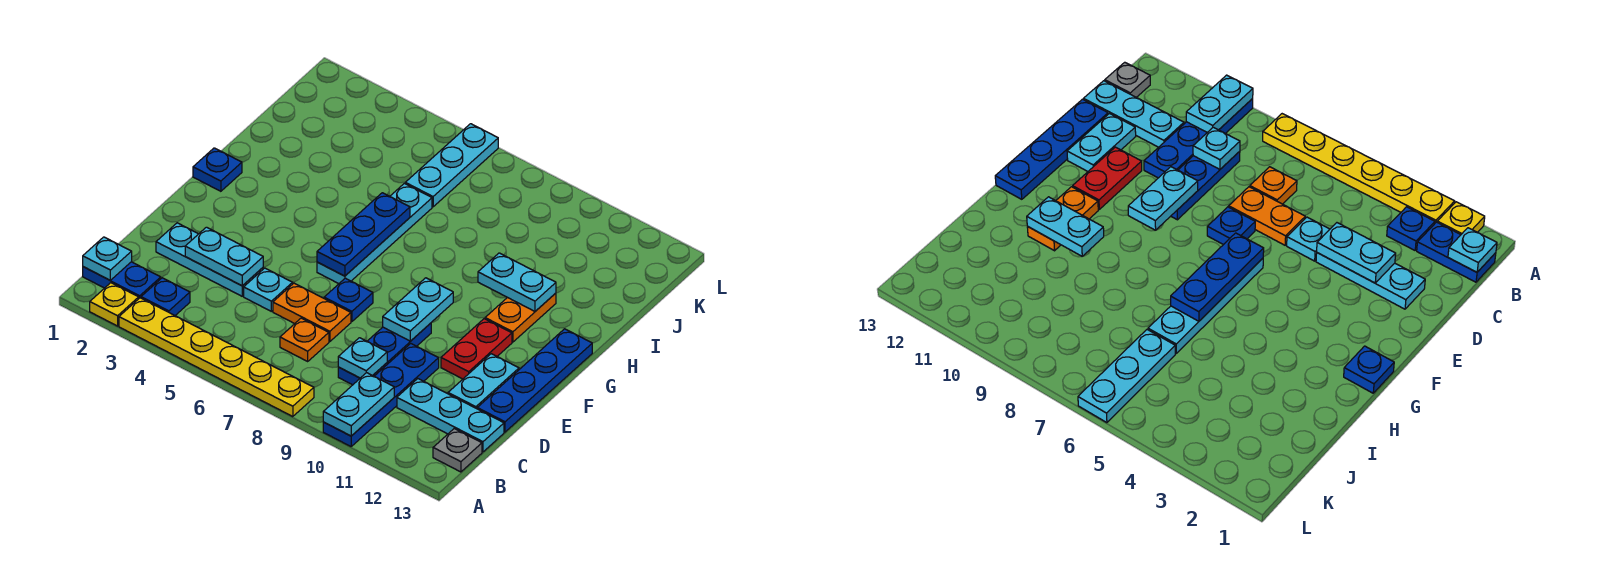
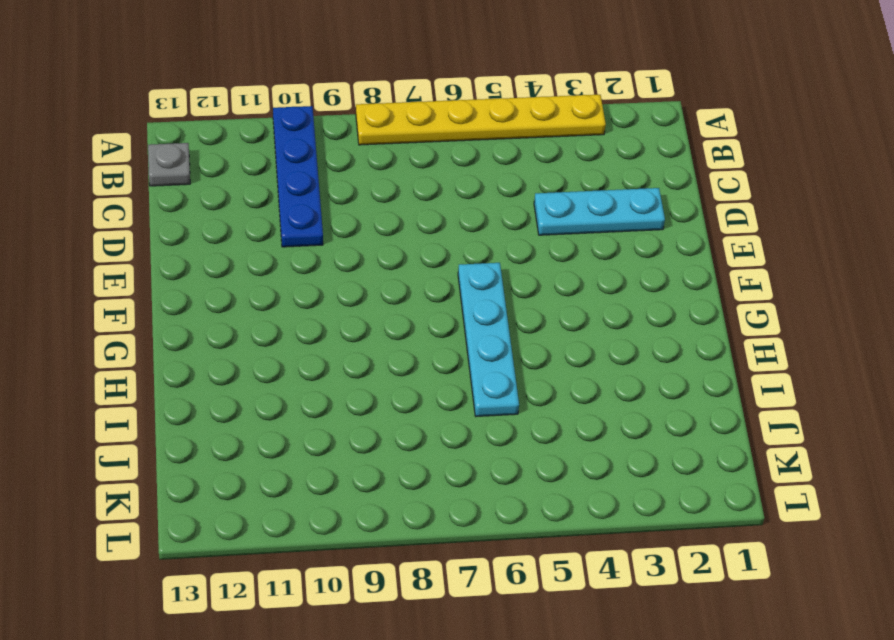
none -> yellow 1x1 plate [90,283,139,326]
none -> blue 1x2 plate [83,262,161,298]
none -> blue 1x1 plate [141,278,190,315]

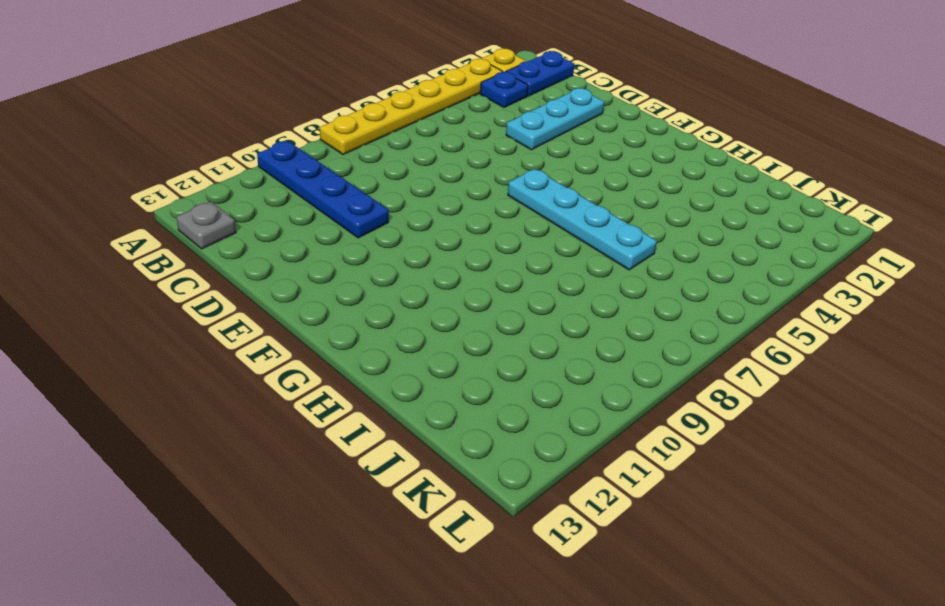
none -> orange 1x1 plate [280,318,329,361]
none -> blue 1x3 plate [338,323,431,385]
none -> cyan 1x3 plate [397,379,504,452]

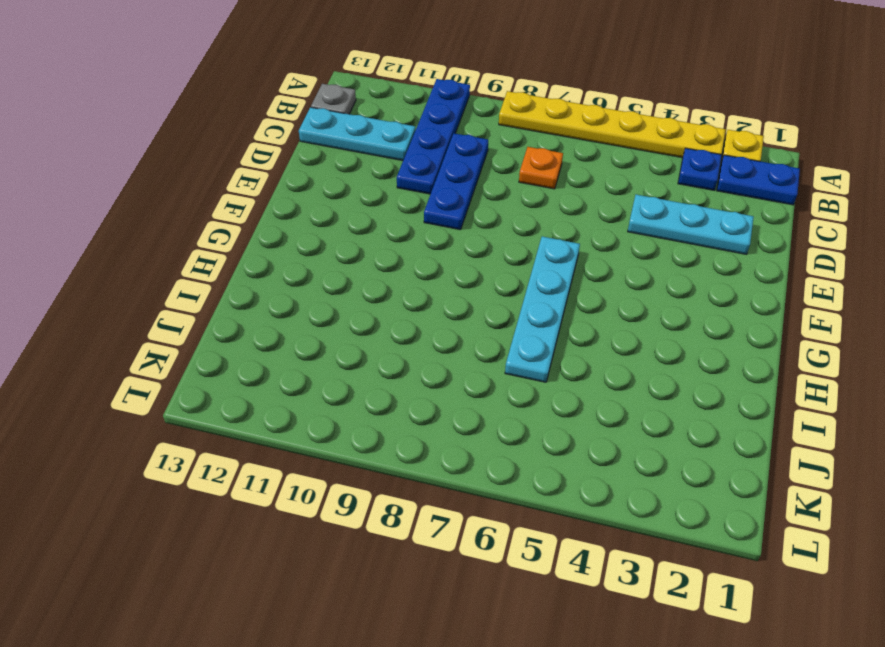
none -> cyan 1x1 plate [244,268,293,311]
none -> orange 1x2 plate [273,283,351,342]
none -> cyan 1x2 plate [448,354,519,409]

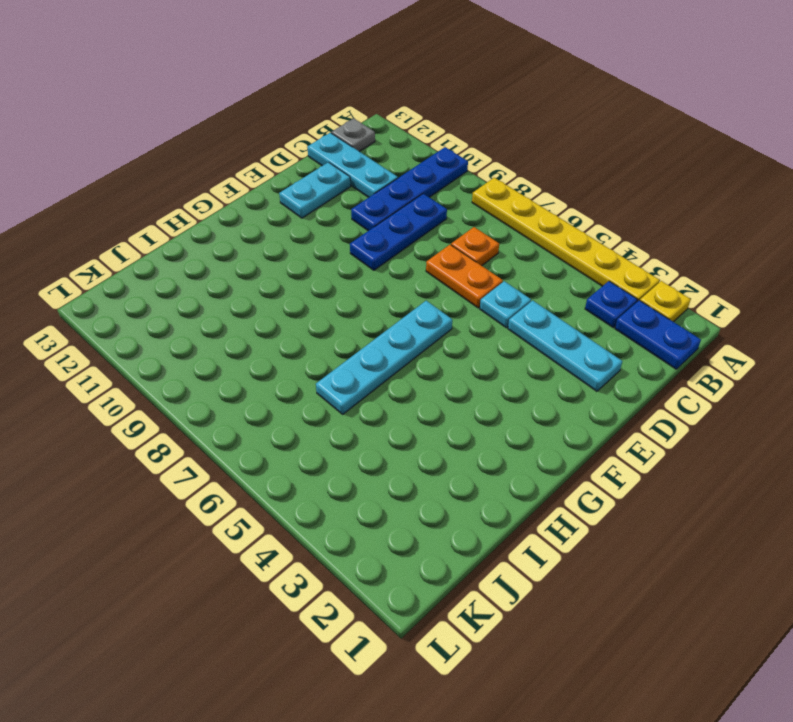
none -> blue 1x4 plate [477,329,592,432]
none -> blue 1x1 plate [324,278,373,322]
none -> red 1x2 plate [441,319,512,379]

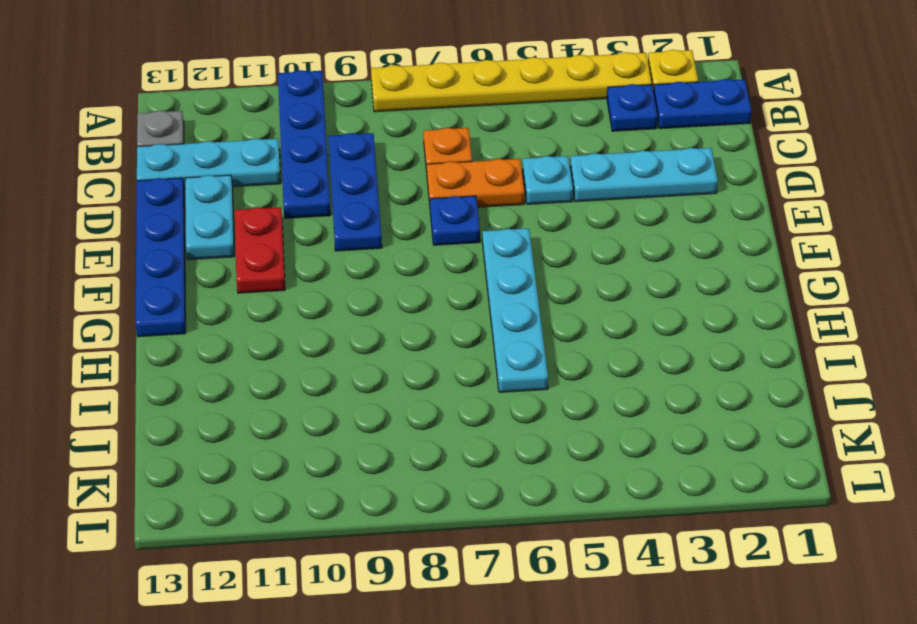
none -> blue 1x1 plate [193,148,242,191]
none -> orange 1x2 plate [485,293,556,342]
none -> cyan 1x3 plate [405,124,498,207]

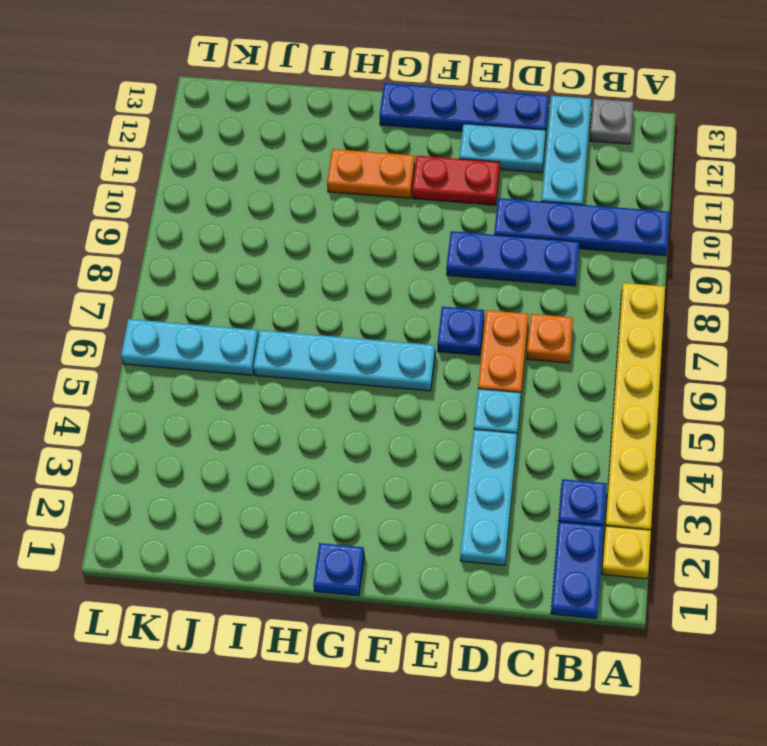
none -> cyan 1x2 plate [323,373,394,436]
none -> cyan 1x1 plate [83,237,132,280]
none -> cyan 1x1 plate [338,338,387,378]

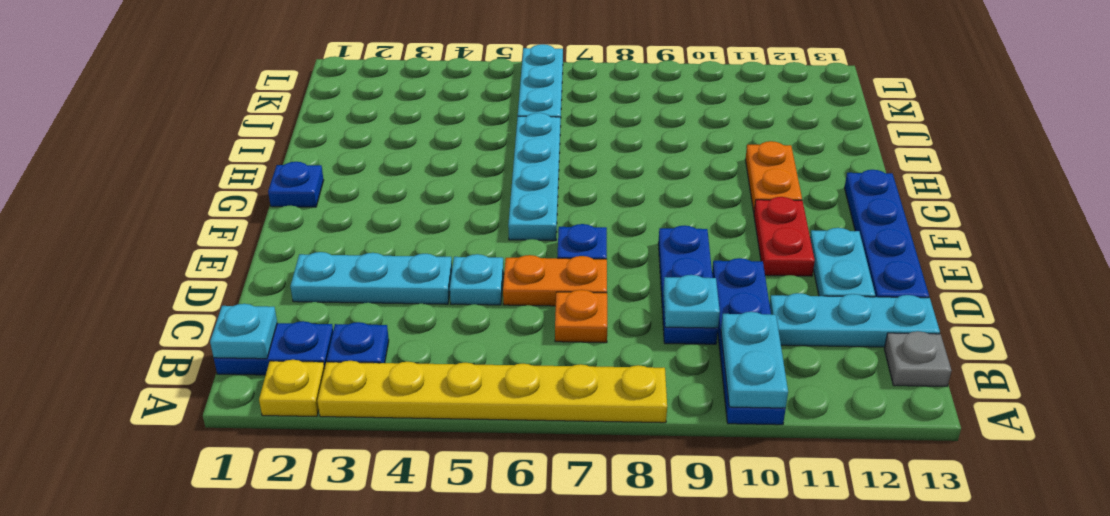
none -> cyan 1x2 plate [185,227,263,286]
none -> cyan 1x2 plate [383,278,453,341]
none -> blue 1x3 plate [317,193,410,276]

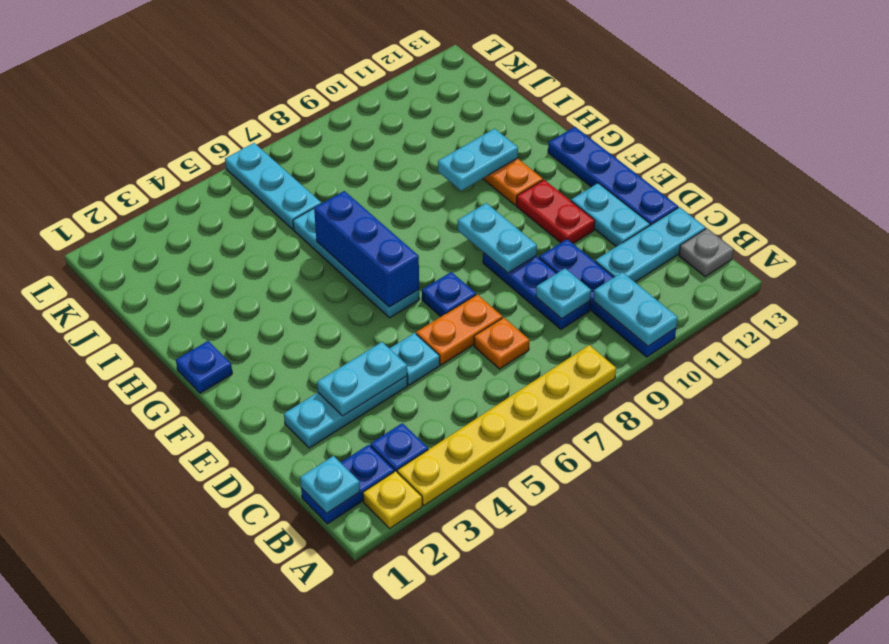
blue 1x3 brick [314,191,419,307] -> blue 1x3 plate [317,193,410,276]

